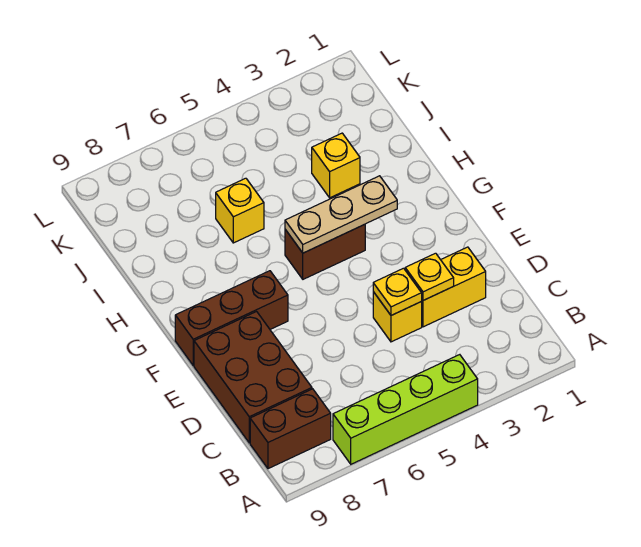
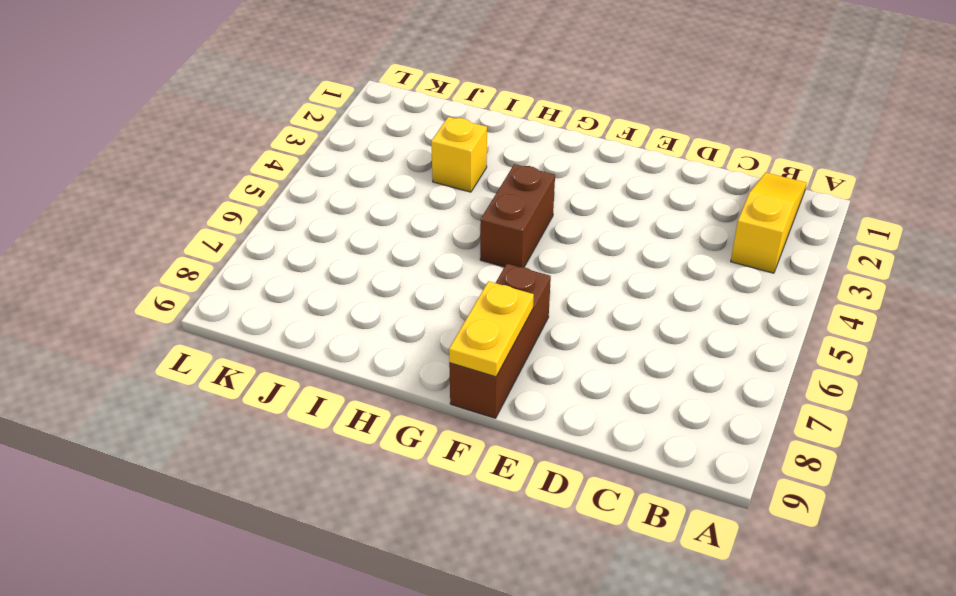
yellow 1x3 slope [731,173,807,273] -> none
yellow 1x2 plate [449,281,534,377] -> none
none -> lime 1x4 brick [333,355,478,464]
none -> brown 1x2 brick [250,389,331,469]
none -> brown 2x3 brick [194,312,312,443]

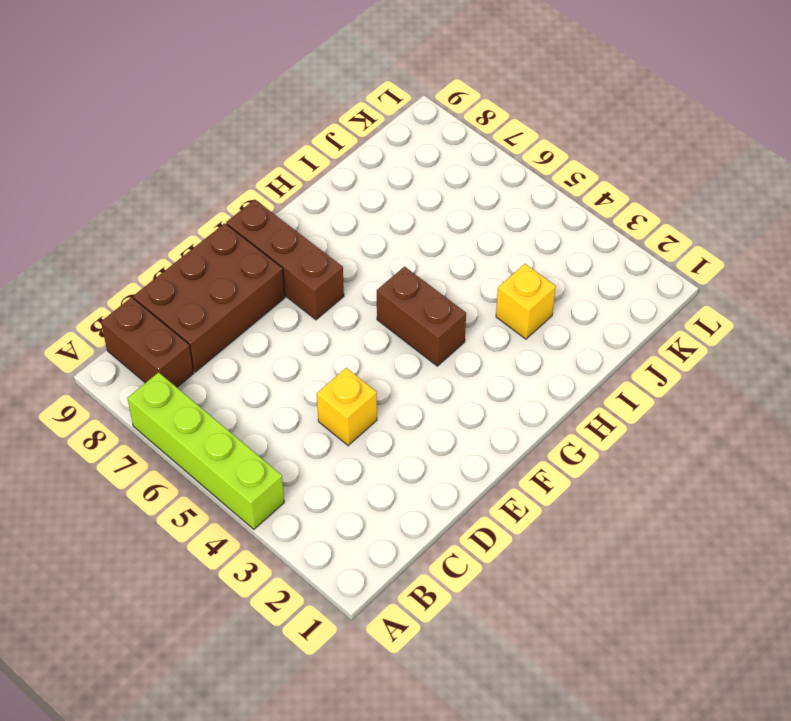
none -> yellow 1x2 brick [421,247,486,327]
none -> yellow 1x1 brick [216,178,264,243]
none -> yellow 1x1 plate [405,253,454,300]

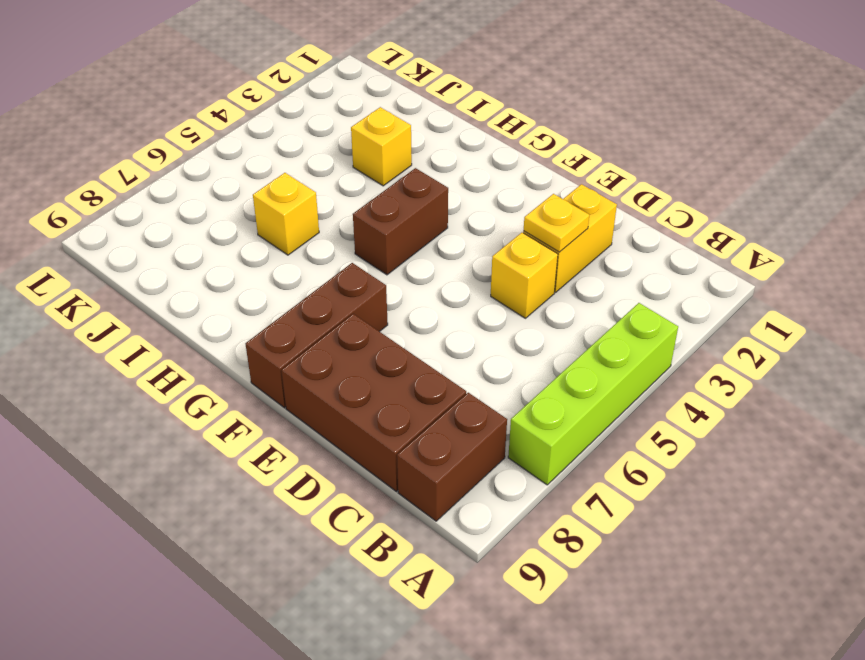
none -> yellow 1x1 plate [373,268,422,315]
none -> tan 1x3 plate [285,176,397,253]

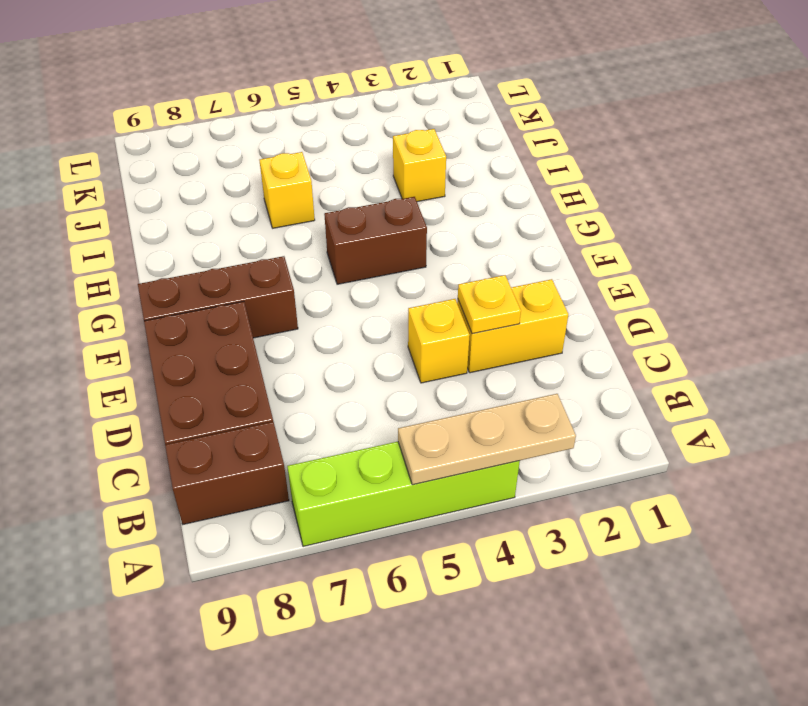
tan 1x3 plate [398,394,576,485] -> tan 1x3 plate moved to [285,176,397,253]
none -> yellow 1x1 plate [373,268,422,315]

